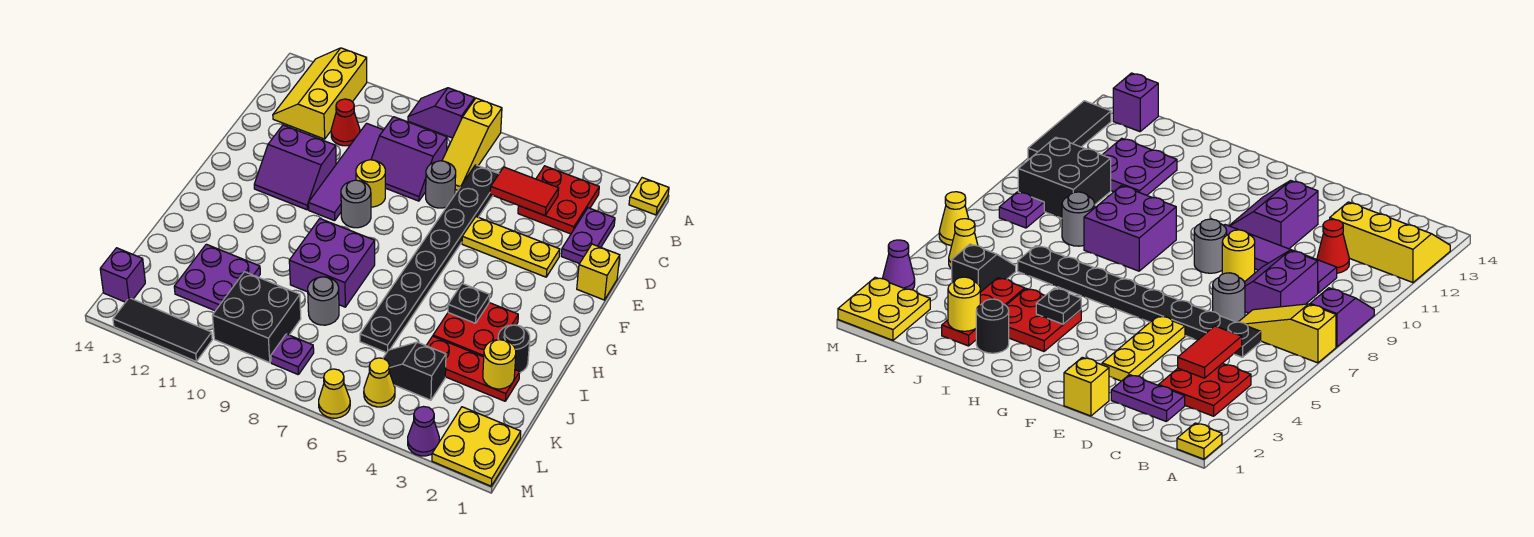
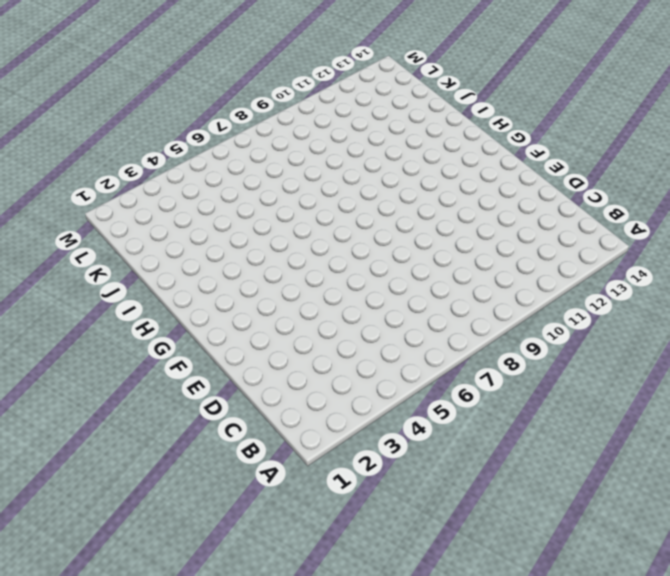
none -> yellow 1x1 plate [629,178,669,215]
none -> yellow 1x3 slope [442,98,502,190]
none -> purple 1x2 slope [408,88,474,138]
none -> yellow 2x3 slope [273,48,367,139]

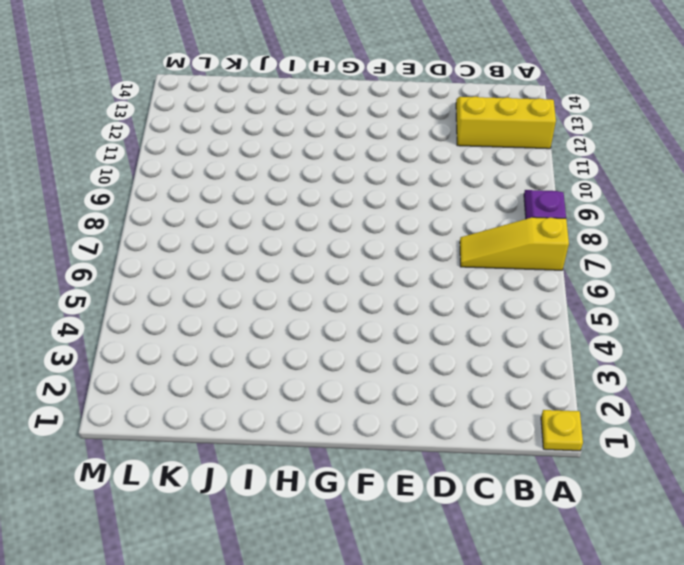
none -> red 2x2 plate [518,166,599,234]
none -> purple 1x2 plate [561,208,615,264]
none -> black 1x8 plate [360,165,499,353]
none -> purple 2x2 slope [371,117,447,201]

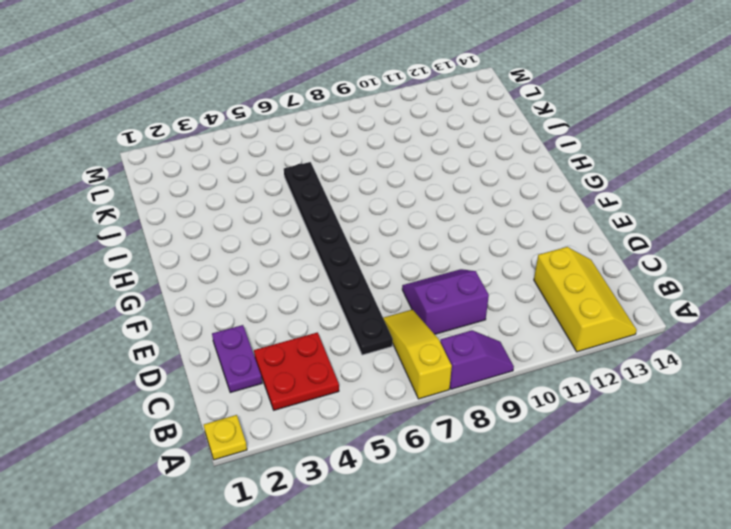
none -> purple 1x4 tile [308,123,383,221]
none -> red 1x1 cone [331,99,360,146]
none -> grey 1x1 round brick [426,161,456,208]
none -> yellow 1x1 brick [577,244,620,300]

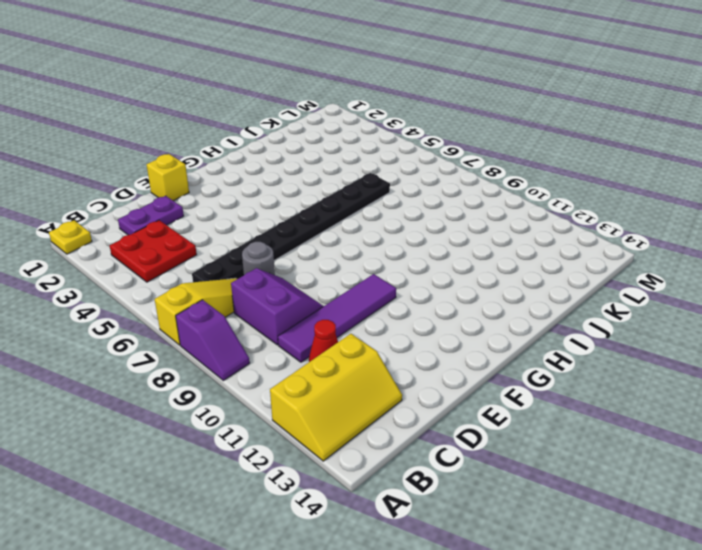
none -> yellow 1x3 plate [462,217,560,277]
none -> yellow 1x1 round brick [356,160,385,207]
none -> purple 2x2 slope [254,125,336,210]
none -> grey 1x1 round brick [341,180,371,228]

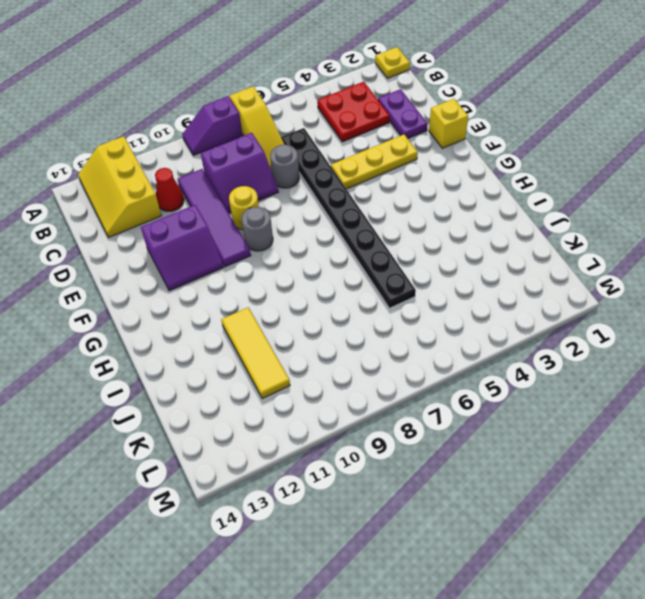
yellow 1x3 tile [221,307,290,399] -> purple 2x2 plate [174,244,260,311]
none -> red 2x2 plate [433,303,518,357]
none -> purple 2x2 brick [289,219,375,307]
none -> black 1x1 round brick [498,325,530,372]
none -> red 1x3 plate [426,336,520,401]

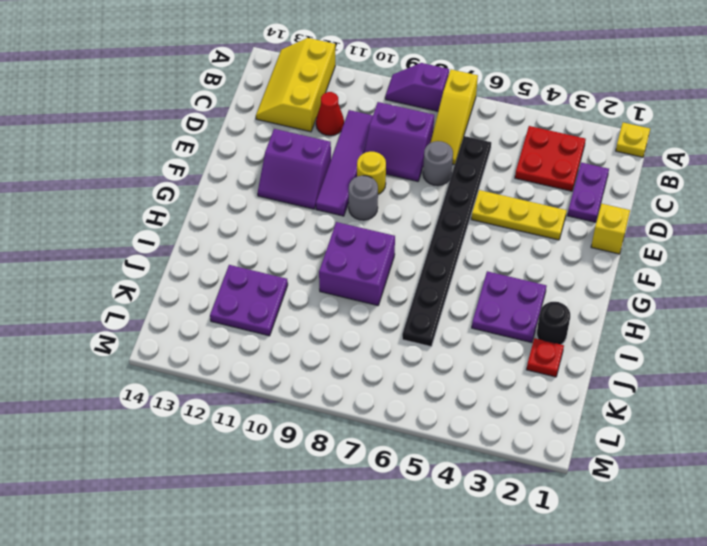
purple 2x2 plate [472,271,546,343] -> red 2x2 plate [433,303,518,357]
red 1x1 plate [526,338,564,377] -> red 1x3 plate [426,336,520,401]
none -> grey 1x1 round brick [308,277,339,325]
none -> black 1x2 slope [383,342,446,400]
none -> black 2x2 brick [212,272,301,363]
none -> yellow 2x2 plate [432,407,521,486]

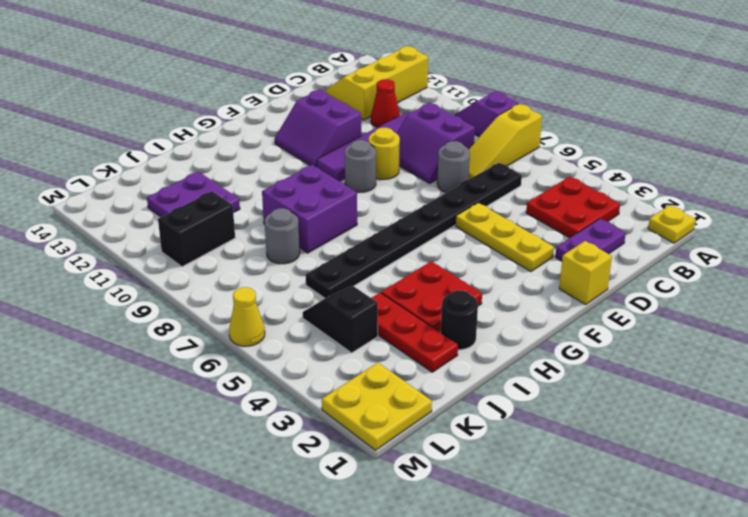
black 1x2 brick [158,191,235,267] -> black 2x2 brick [212,272,301,363]
none -> yellow 1x1 cone [364,358,395,407]
none -> purple 1x1 plate [271,334,314,375]
none -> purple 1x1 brick [100,248,145,302]
none -> purple 1x1 cone [408,407,439,456]

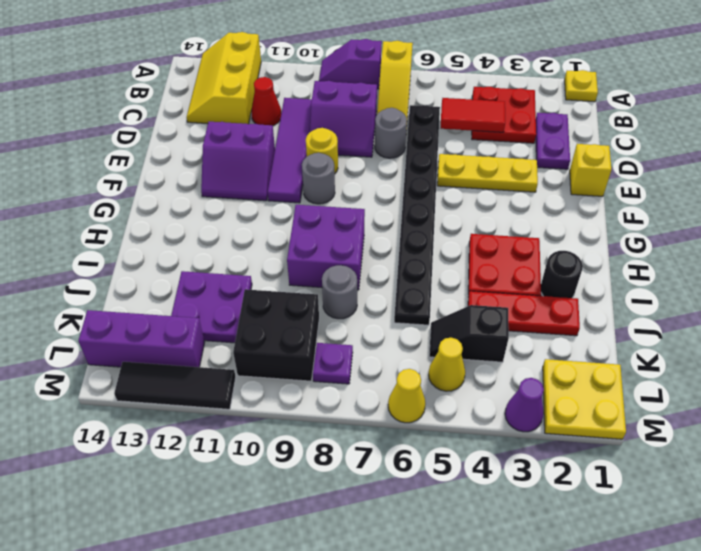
purple 1x3 brick [78,310,205,367] -> purple 1x1 brick [100,248,145,302]
none -> black 1x1 plate [448,284,490,323]
none -> yellow 1x1 round brick [483,340,516,389]

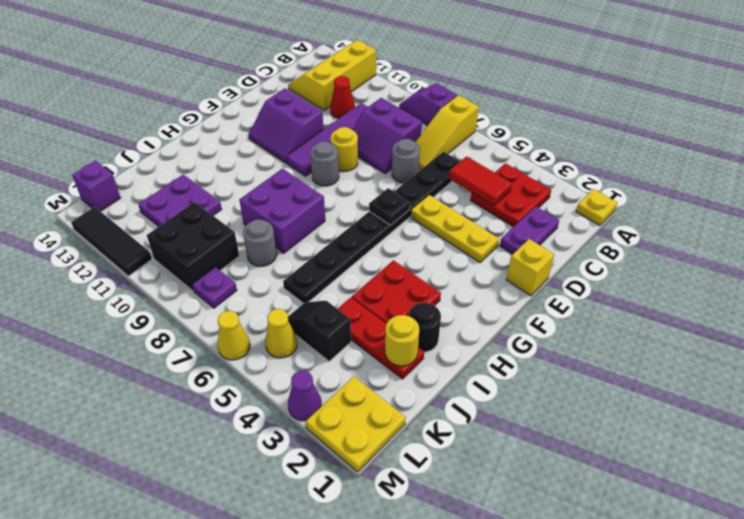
black 1x1 plate [369,188,410,225] -> black 1x1 plate moved to [448,284,490,323]

